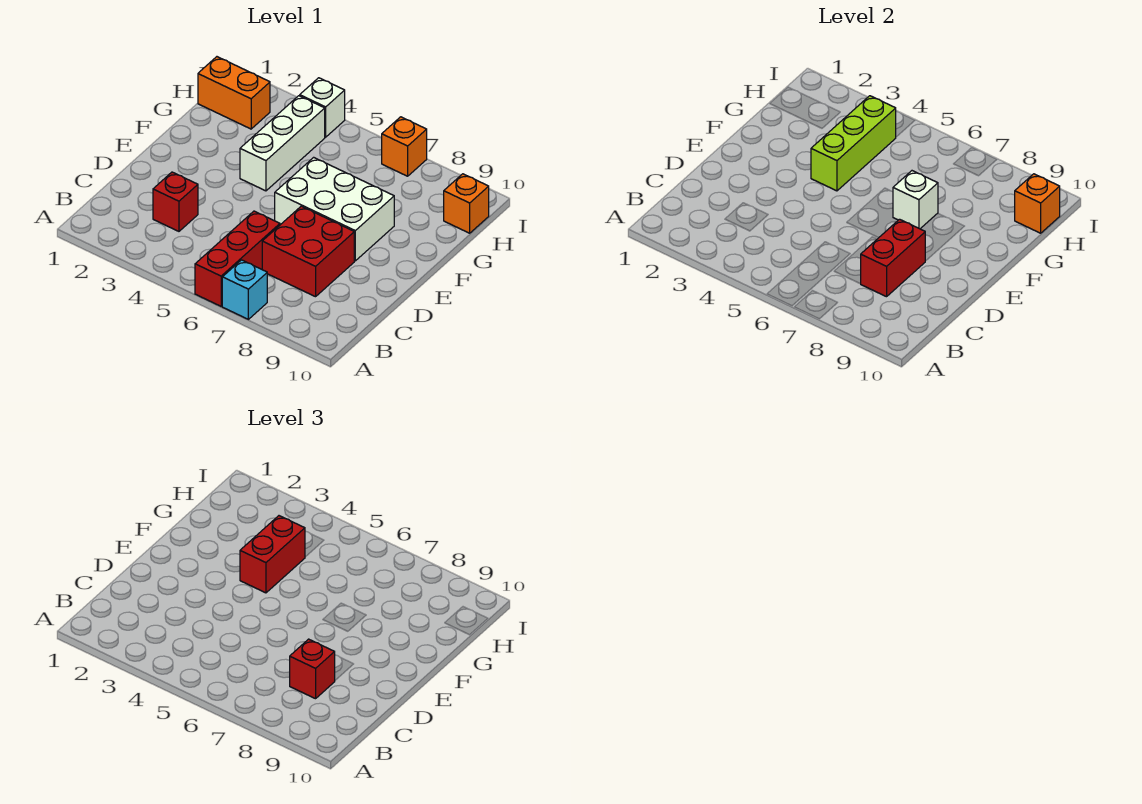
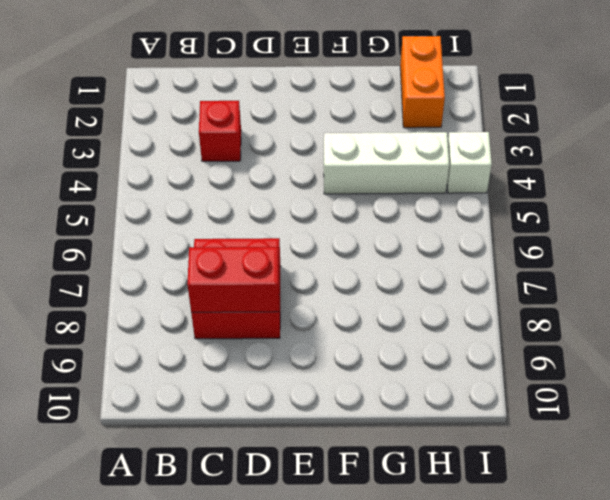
none -> red 1x3 brick [195,211,280,306]
none -> cyan 1x1 brick [222,260,267,319]
none -> white 2x3 brick [275,157,394,261]

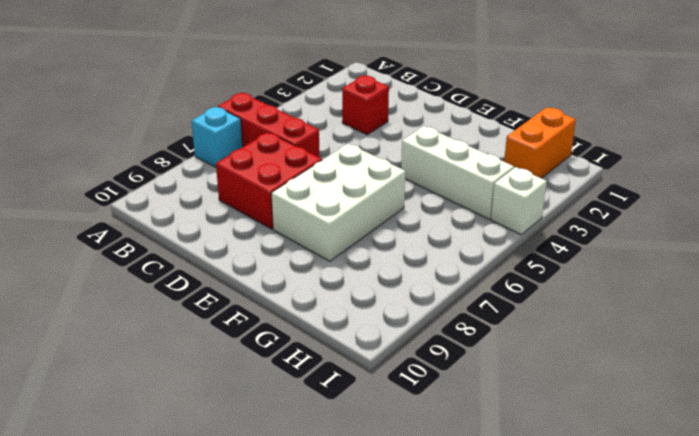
none -> orange 1x1 brick [444,174,489,233]
none -> orange 1x1 brick [382,117,427,176]
none -> red 1x2 brick [861,219,925,297]

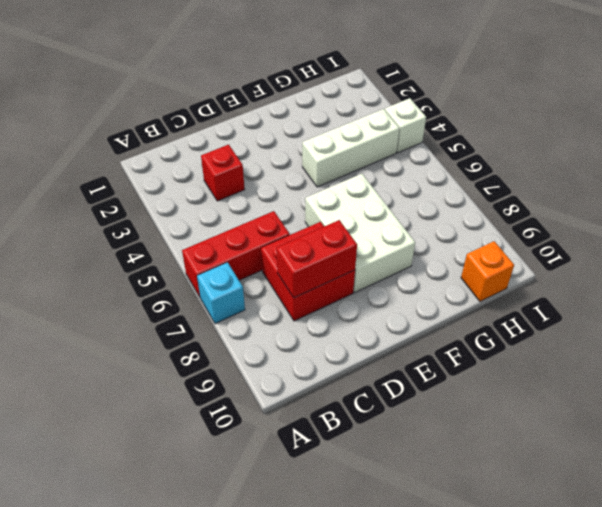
none -> orange 1x2 brick [198,57,270,129]
none -> orange 1x1 brick [382,117,427,176]
none -> lime 1x3 brick [811,96,896,191]

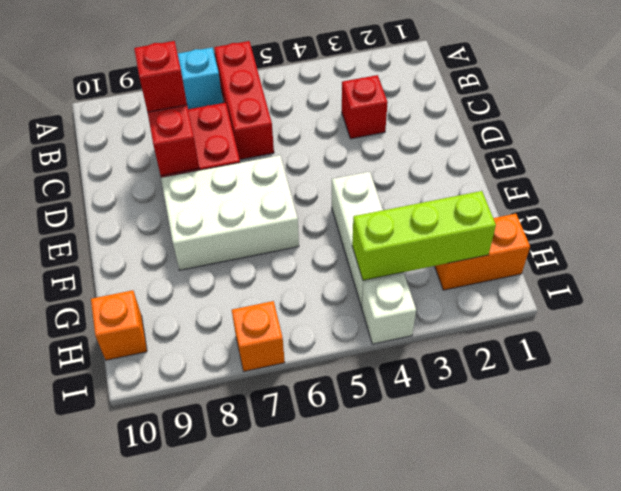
lime 1x3 brick [352,191,496,280] -> lime 1x3 brick turned to [811,96,896,191]
none -> white 1x1 brick [893,171,938,229]
none -> orange 1x1 brick [1015,174,1060,233]
none -> red 1x2 brick [240,516,305,593]

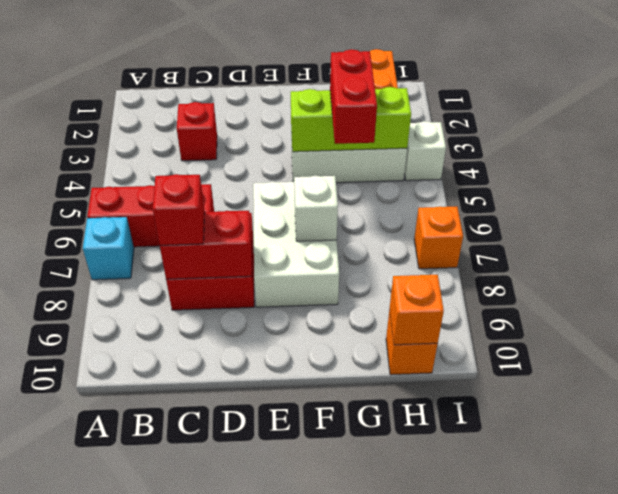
red 1x2 brick [330,49,377,144] -> red 1x2 brick turned to [240,516,305,593]

